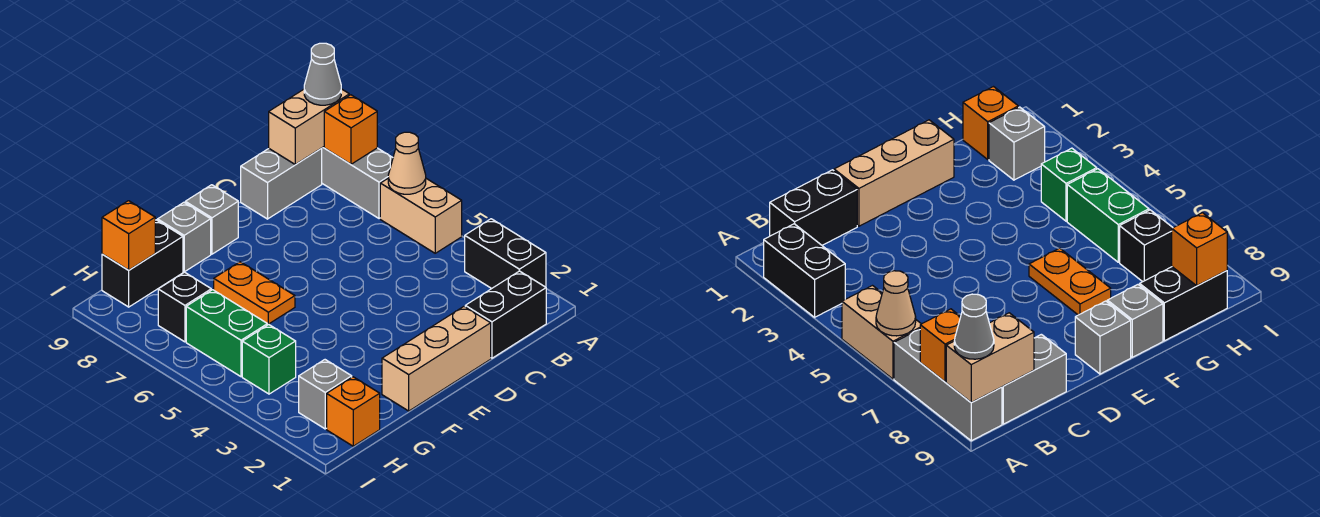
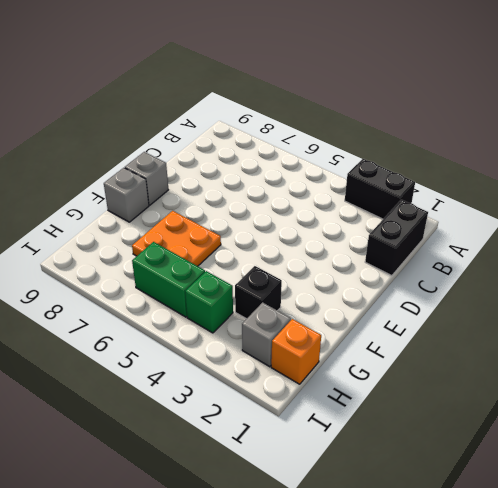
orange 2x2 plate [132,211,221,266] -> orange 1x2 plate [214,262,295,324]
black 1x1 brick [235,266,282,319] -> black 1x1 brick moved to [158,272,211,342]
none -> tan 1x2 brick [380,179,462,253]
none -> grey 1x3 brick [321,147,393,219]
none -> grey 1x2 brick [241,149,322,219]

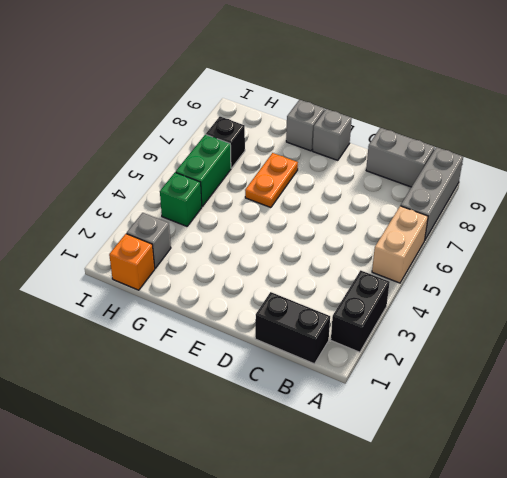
none -> tan 1x3 brick [382,307,491,411]
none -> black 1x2 brick [102,220,183,307]
none -> tan 1x1 cone [388,132,426,194]

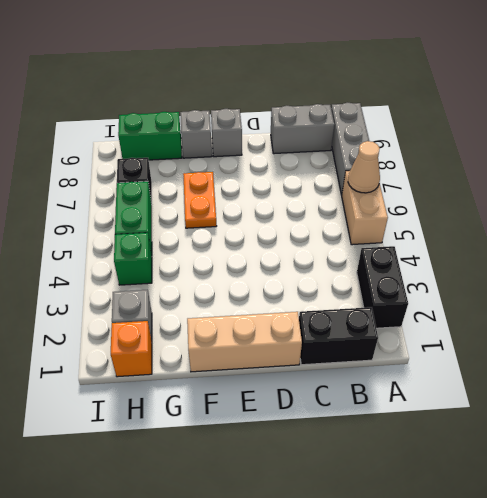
green 1x2 brick [118,112,182,160] -> black 1x2 brick [102,220,183,307]
none -> orange 1x1 brick [324,95,377,164]
none -> tan 1x2 brick [269,89,349,165]
none -> orange 1x1 brick [102,201,155,270]

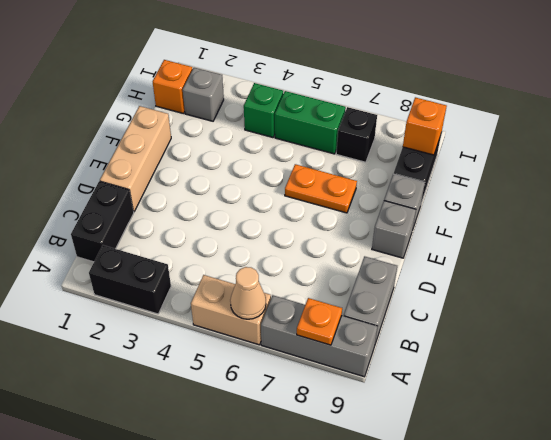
orange 1x1 plate [297,298,342,345] -> orange 1x1 brick [324,95,377,164]
none -> tan 1x2 brick [269,89,349,165]
none -> grey 1x1 cone [304,43,341,105]

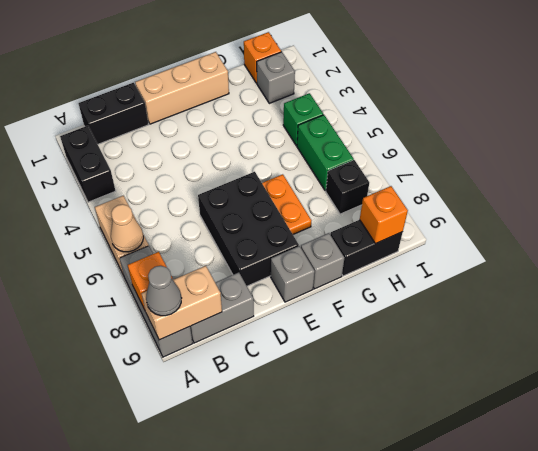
black 2x3 brick [198,172,299,286] -> none

